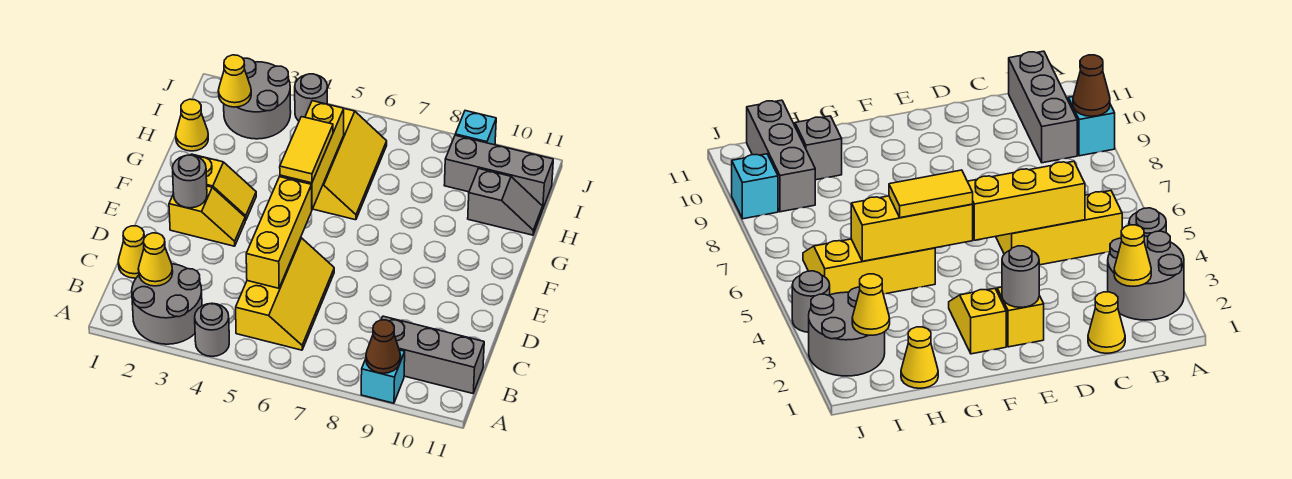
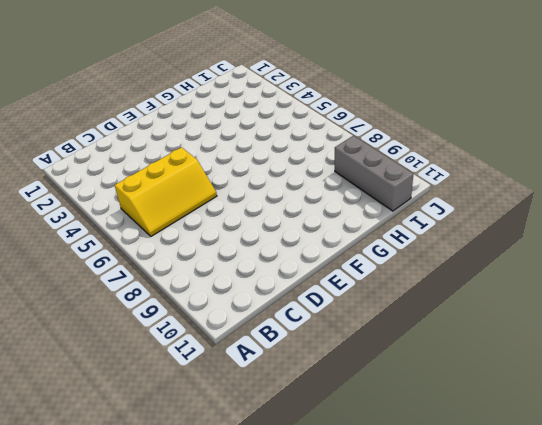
none -> grey 2x2 round brick [132,264,202,344]
none -> grey 1x1 round brick [195,303,229,357]
none -> cyan 1x1 brick [361,350,405,403]

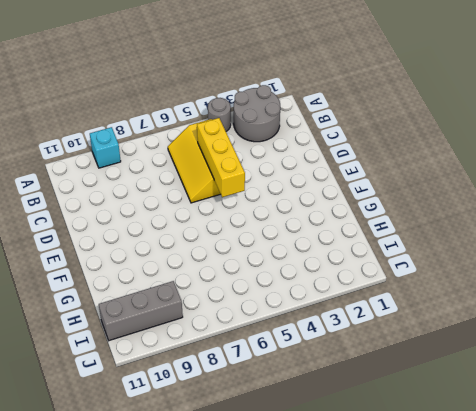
none -> grey 1x3 brick [381,316,484,393]
none -> yellow 1x1 cone [118,226,144,278]
none -> yellow 1x2 slope [169,186,245,246]

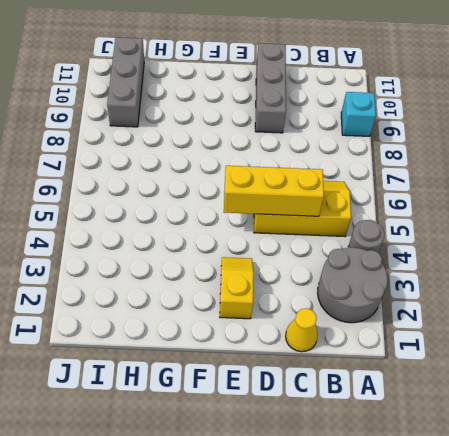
grey 1x3 brick [255,43,286,133] -> grey 1x3 brick moved to [381,316,484,393]
none -> yellow 1x2 slope [191,154,256,221]
none -> yellow 2x3 slope [313,109,387,220]
none -> yellow 1x1 cone [176,99,208,151]

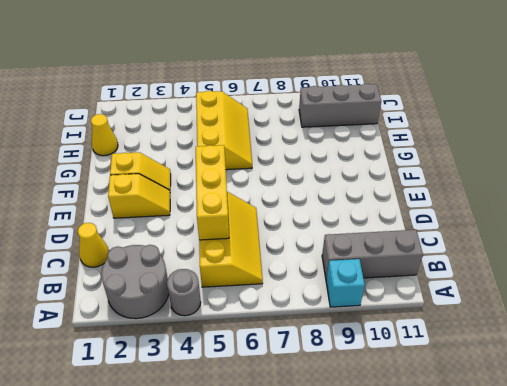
none -> grey 1x2 slope [468,169,543,235]
none -> grey 2x2 round brick [224,58,291,139]
none -> grey 1x1 round brick [295,74,327,121]

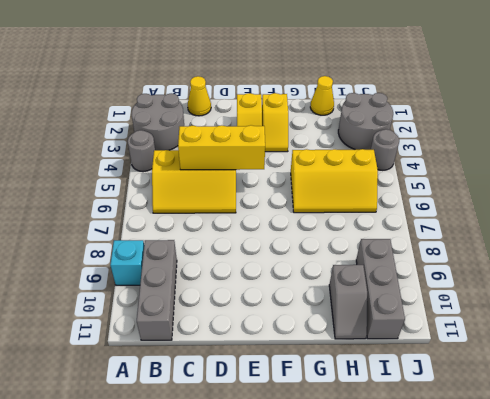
none -> cyan 1x1 brick [455,111,496,145]
none -> brown 1x1 cone [366,320,401,373]
none -> yellow 1x1 cone [138,233,173,286]

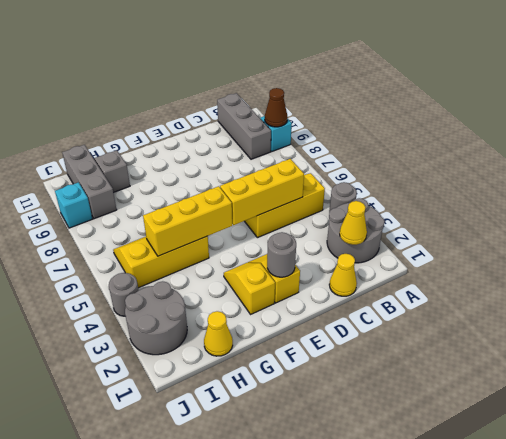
none -> yellow 1x1 cone [218,55,251,107]
none -> yellow 1x2 tile [280,117,333,183]

